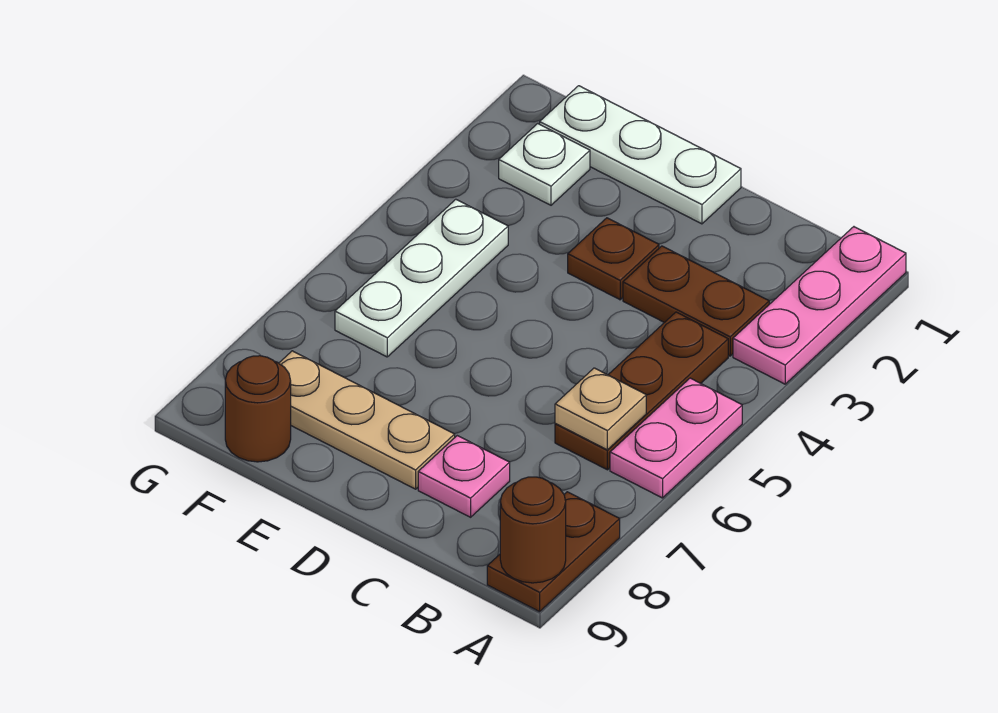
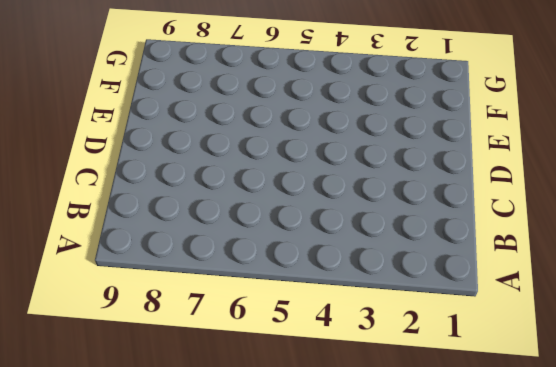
none -> pink 1x3 plate [733,227,906,384]
none -> pink 1x2 plate [610,378,742,498]
none -> brown 1x2 plate [487,492,620,612]

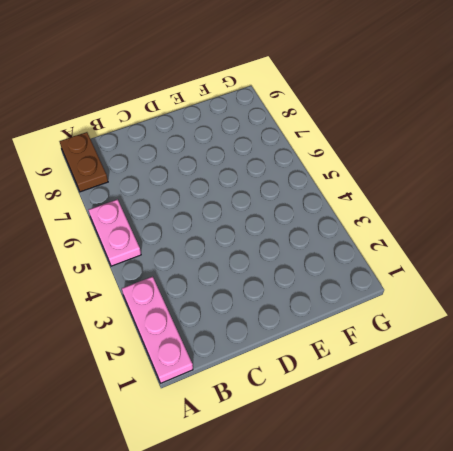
none -> brown 1x2 plate [623,246,769,356]
none -> brown 1x3 plate [555,312,728,470]
none -> pink 1x1 plate [418,436,510,517]

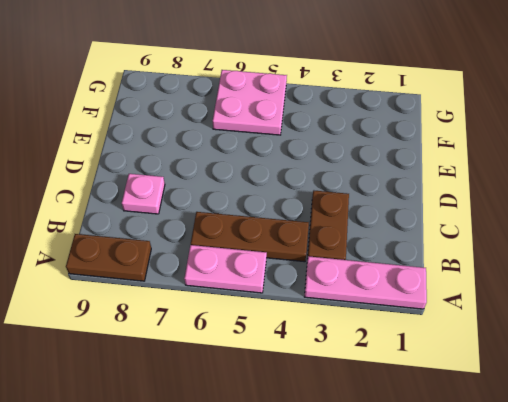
pink 2x2 plate [213,70,287,135] -> white 1x3 plate [335,199,508,357]
none -> white 1x3 plate [540,86,741,224]
none -> brown 1x1 plate [568,218,659,300]
none -> tan 1x3 plate [279,351,455,489]

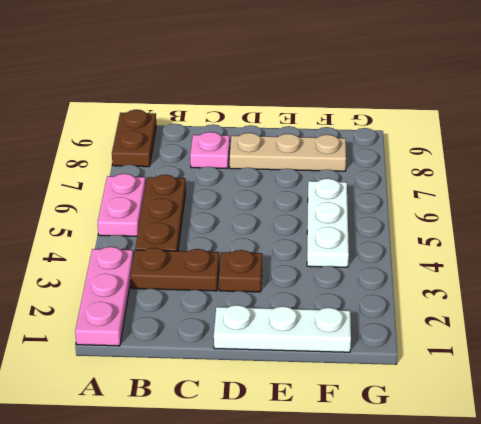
none -> white 1x1 plate [499,124,590,205]
none -> brown 1x1 round brick [225,356,291,462]
none -> brown 1x1 round brick [500,477,566,583]

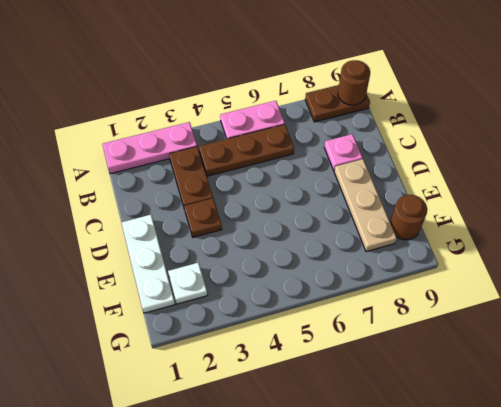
none -> white 1x3 plate [335,199,508,357]
none -> tan 1x1 plate [555,368,646,450]

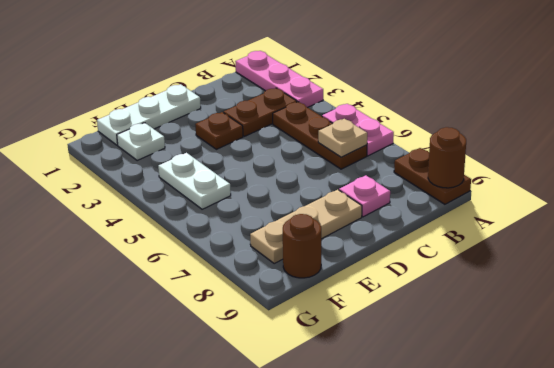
white 1x2 plate [158,153,231,209] -> white 1x3 plate [335,199,508,357]

